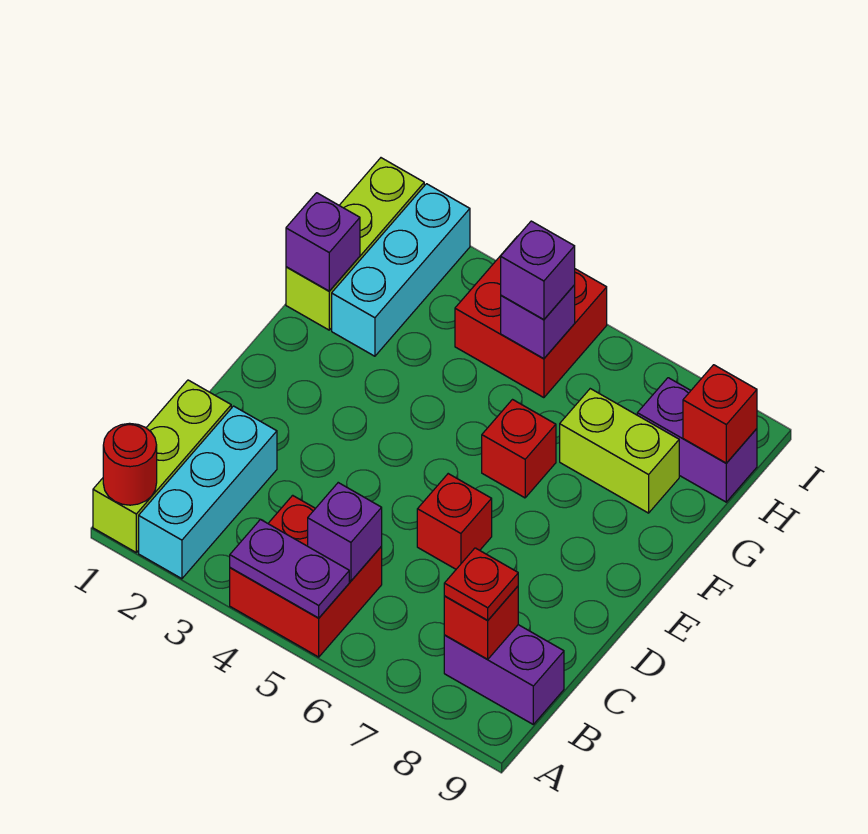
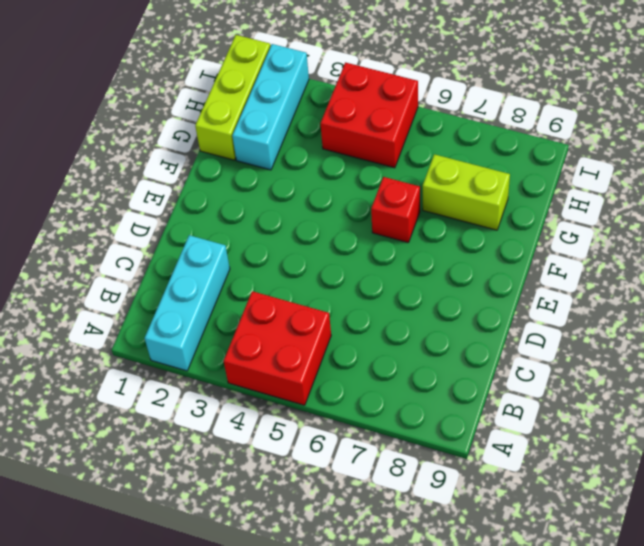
none -> lime 1x3 brick [93,380,231,552]
none -> purple 1x2 brick [444,625,564,724]
none -> red 1x1 brick [417,474,492,569]

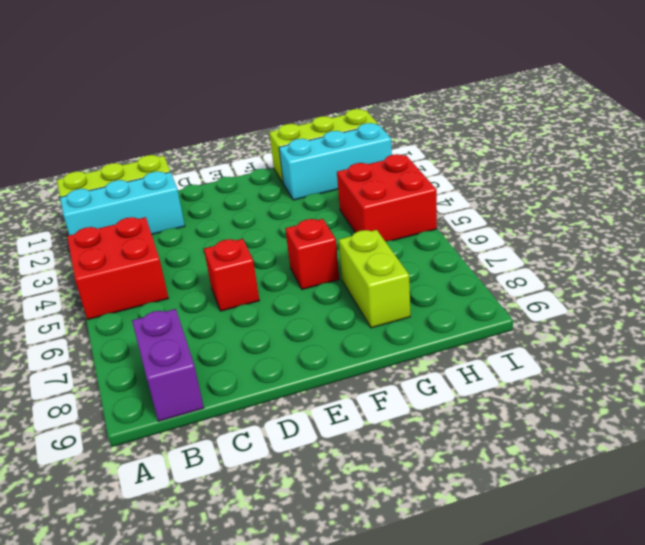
none -> purple 1x2 brick [637,378,757,502]
none -> red 1x1 round brick [103,423,157,505]
none -> purple 1x2 plate [230,519,349,618]

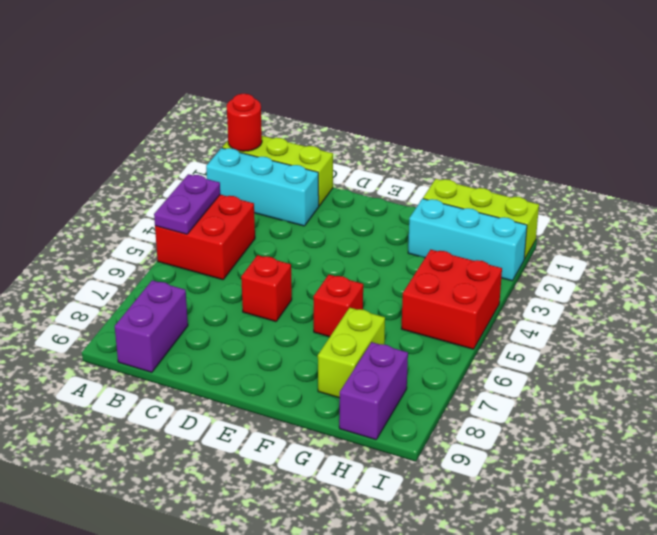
none -> purple 1x1 brick [308,483,382,581]
none -> red 1x1 brick [444,586,518,659]
none -> purple 1x1 brick [286,193,360,291]

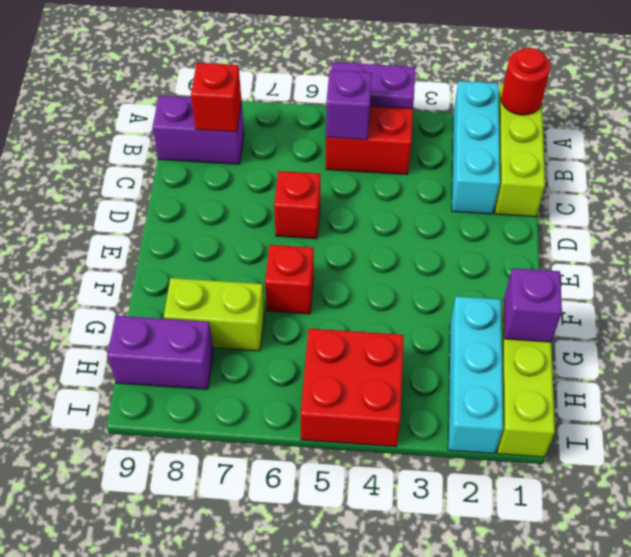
none -> purple 1x1 brick [501,285,575,359]
none -> red 1x1 brick [683,365,757,463]
none -> red 1x1 plate [444,548,518,620]

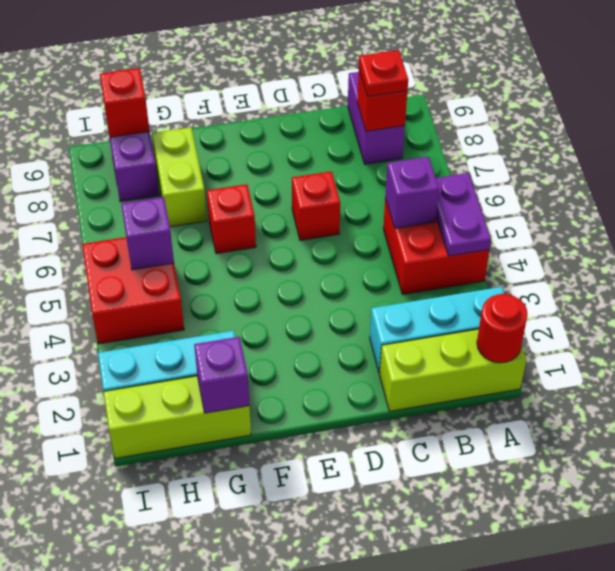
none -> purple 1x1 brick [501,221,575,320]

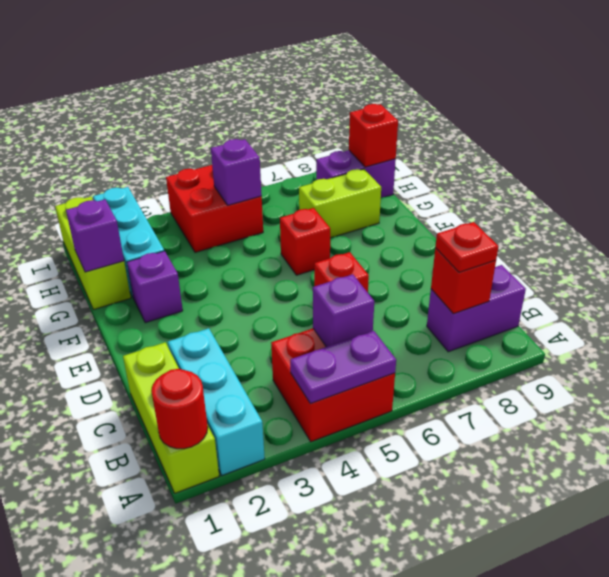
purple 1x1 brick [127,251,183,323] -> purple 1x1 brick moved to [501,221,575,320]

